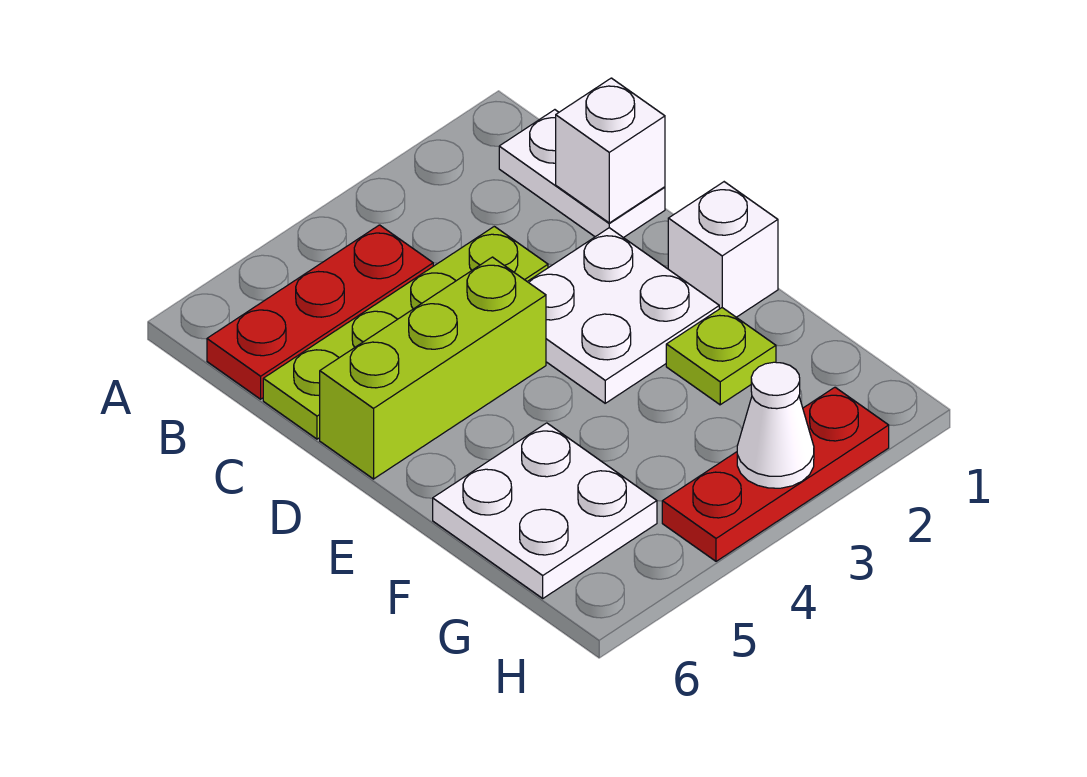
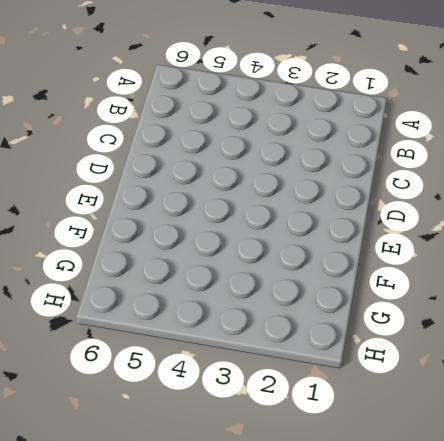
none -> white 1x2 plate [499,110,665,238]
none -> red 1x3 plate [207,225,433,399]

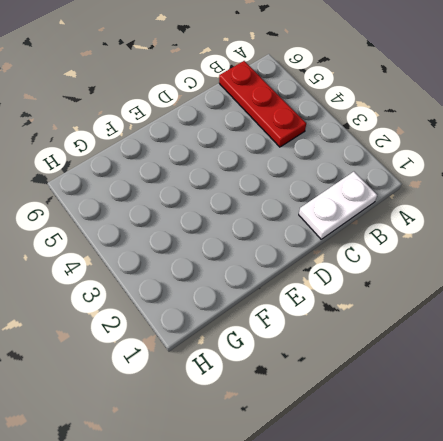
none -> lime 1x4 plate [263,226,548,439]
none -> white 2x2 plate [527,228,719,403]

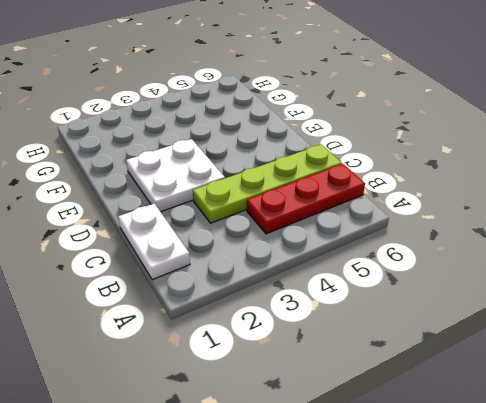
none -> lime 1x3 brick [320,257,546,479]
none -> white 1x1 brick [668,182,778,317]

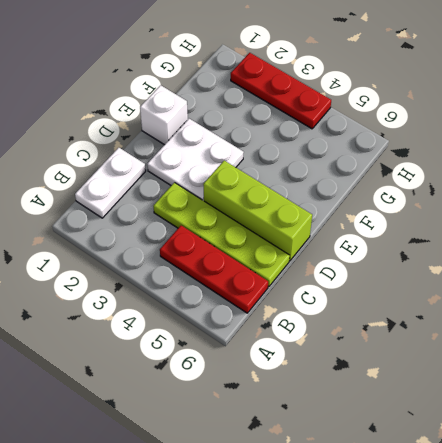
none -> lime 1x1 plate [666,308,776,405]
none -> white 2x2 plate [433,423,657,598]

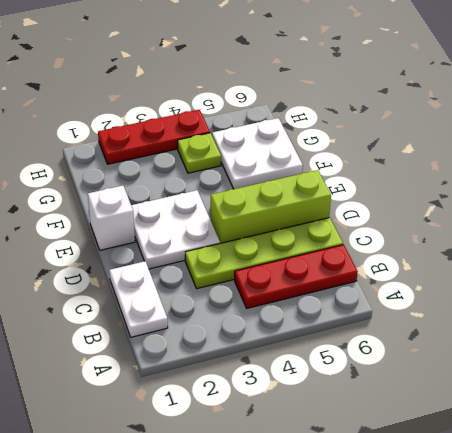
lime 1x1 plate [178,133,221,173] -> lime 1x1 plate moved to [666,308,776,405]
none -> white 1x1 brick [556,78,665,223]
none -> white 1x1 cone [737,362,814,488]

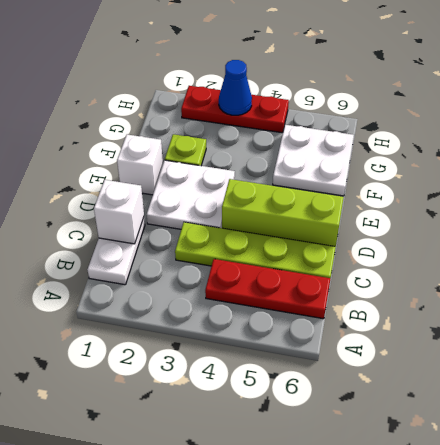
blue 1x1 cone [219,60,252,115] -> white 1x1 cone [737,362,814,488]

